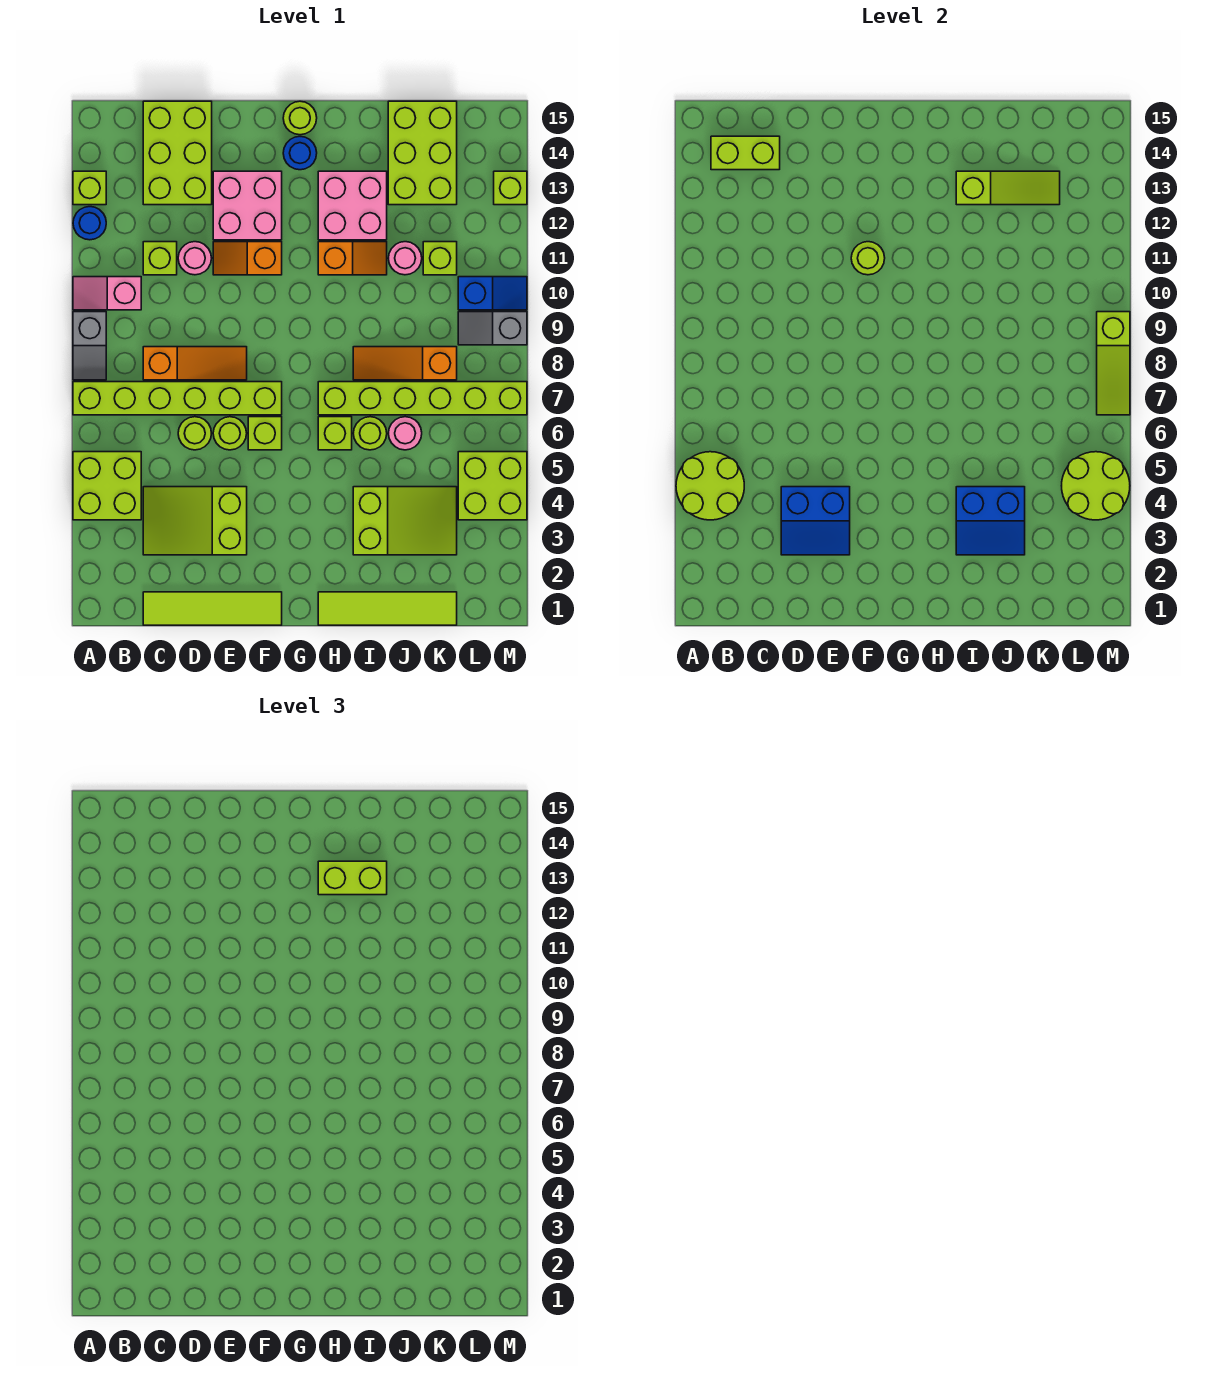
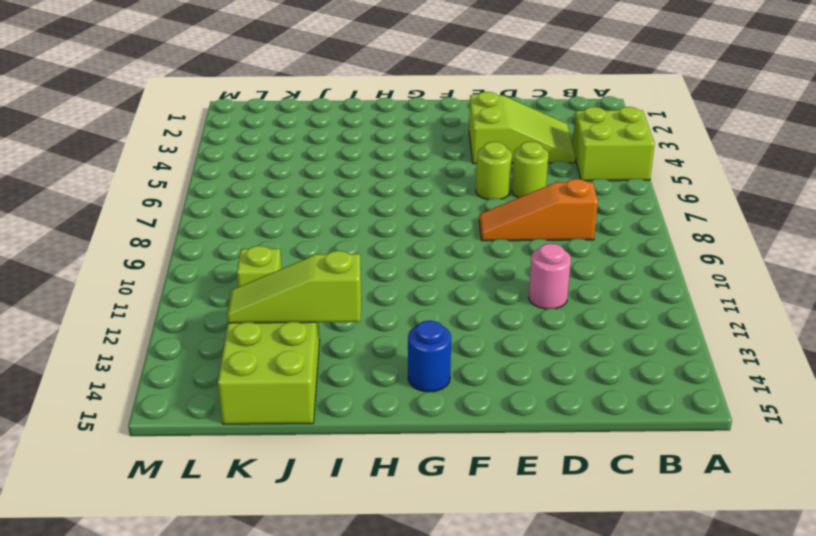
none -> lime 1x6 brick [73,382,282,415]
none -> grey 1x2 slope [73,312,106,380]
none -> pink 1x2 slope [73,277,141,310]
none -> blue 1x1 round brick [73,207,106,240]

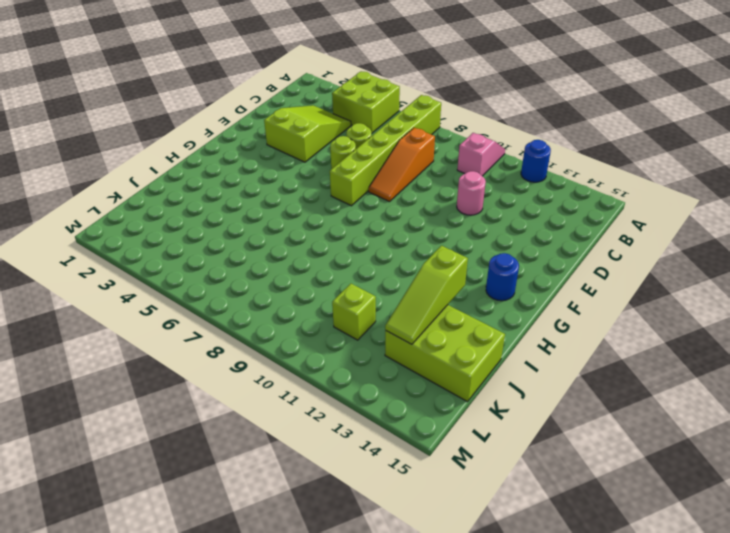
none -> grey 1x2 slope [73,312,106,380]
none -> lime 1x1 brick [73,171,106,205]
none -> lime 1x4 tile [143,592,282,625]
none -> lime 1x1 brick [143,242,177,275]

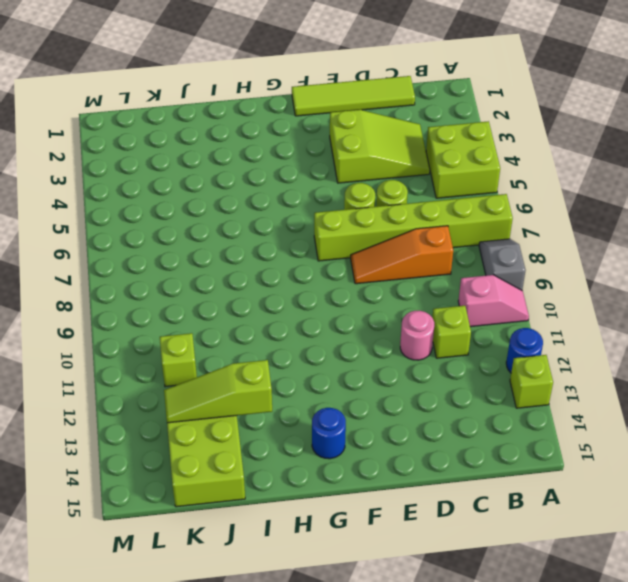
none -> lime 2x3 brick [143,101,212,205]
none -> orange 1x2 slope [213,242,282,275]
none -> pink 2x2 brick [213,171,282,240]
none -> lime 1x1 brick [248,417,282,450]

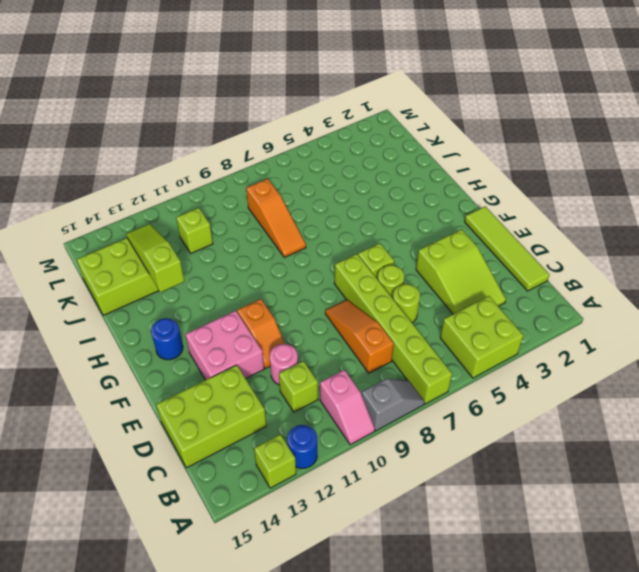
none -> lime 1x1 round brick [283,101,317,135]
none -> lime 1x4 tile [318,592,457,625]
none -> lime 1x1 brick [318,417,352,450]
none -> lime 1x6 brick [318,382,527,415]

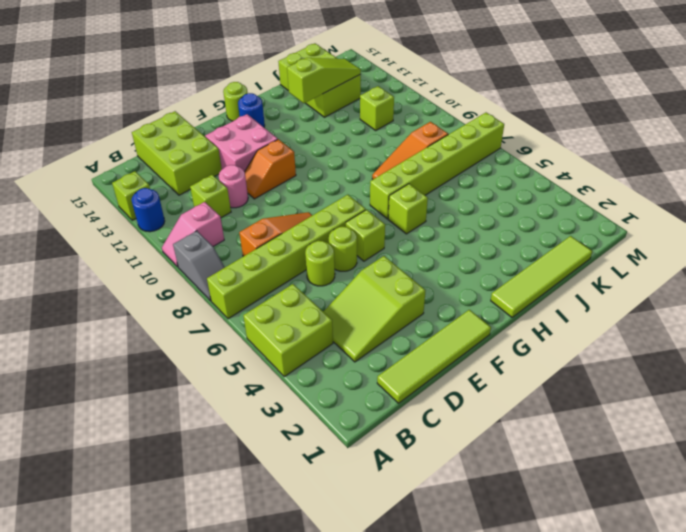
none -> orange 1x2 slope [318,242,387,275]
none -> pink 2x2 brick [318,171,387,240]
none -> lime 2x3 slope [353,487,457,555]
none -> lime 1x1 round brick [353,417,387,450]

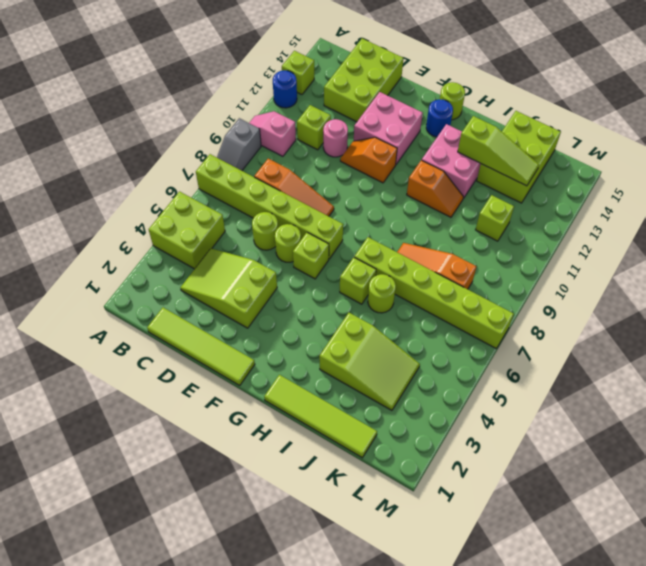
none -> pink 1x1 round brick [388,417,422,450]
none -> pink 1x1 round brick [388,242,422,275]
none -> lime 2x2 brick [458,452,527,520]
none -> grey 1x2 slope [458,312,527,345]

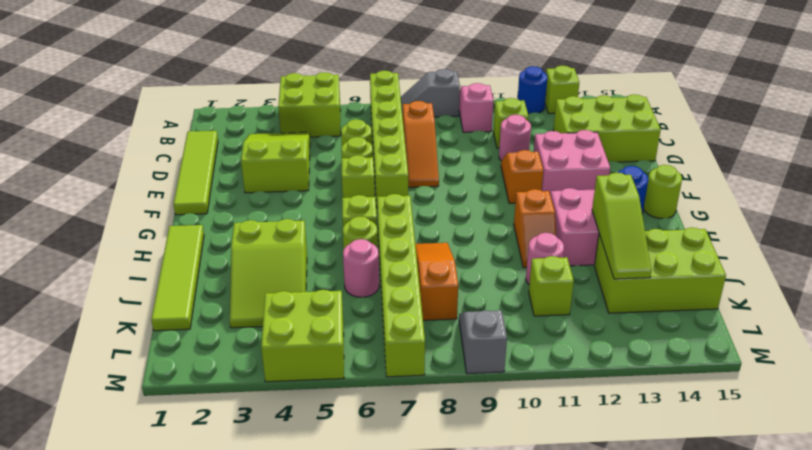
none -> blue 1x2 slope [458,277,527,310]
none -> lime 1x1 brick [494,171,527,205]
none -> lime 2x2 round brick [676,452,744,520]
none -> lime 1x2 brick [711,136,780,170]

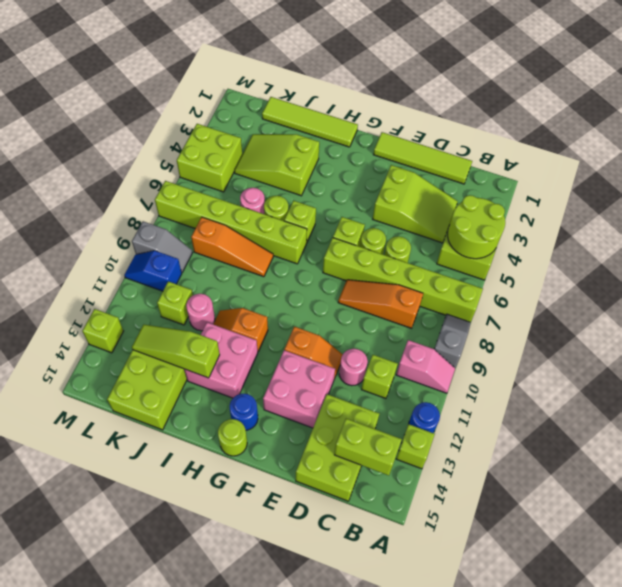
none -> blue 2x2 slope [781,487,850,555]
none -> lime 1x1 round brick [851,242,885,275]
none -> blue 2x2 slope [956,487,1025,555]
none -> lime 2x2 round brick [1062,452,1130,520]

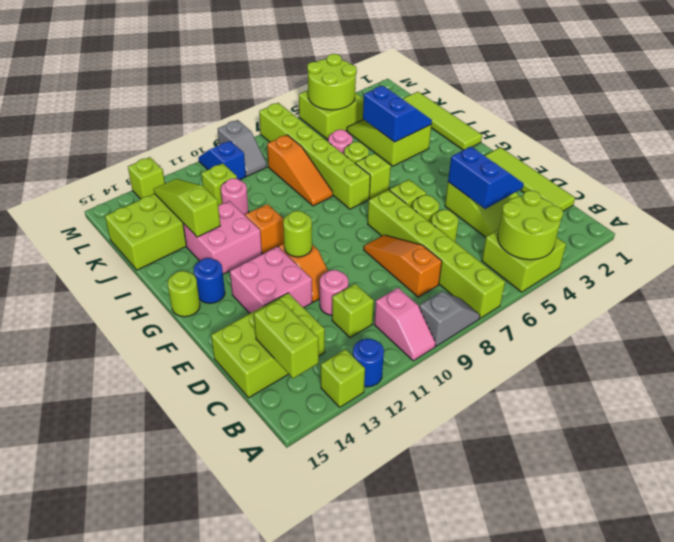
none -> lime 1x3 slope [1097,312,1130,415]
none -> lime 1x2 brick [318,861,387,895]

